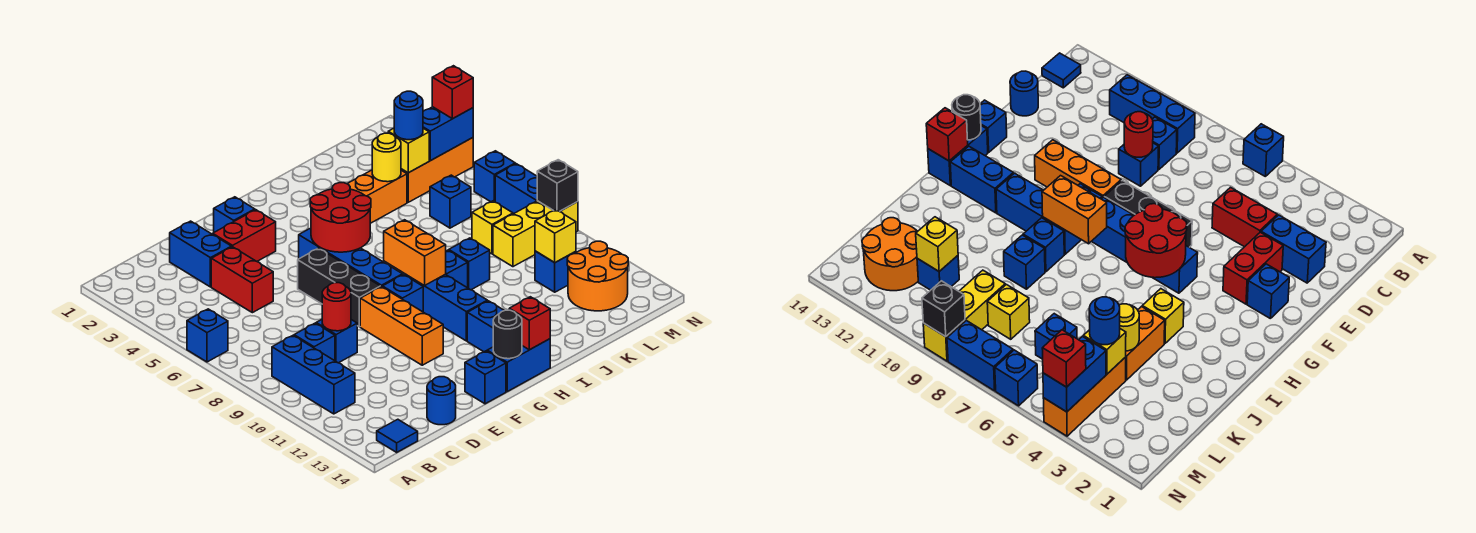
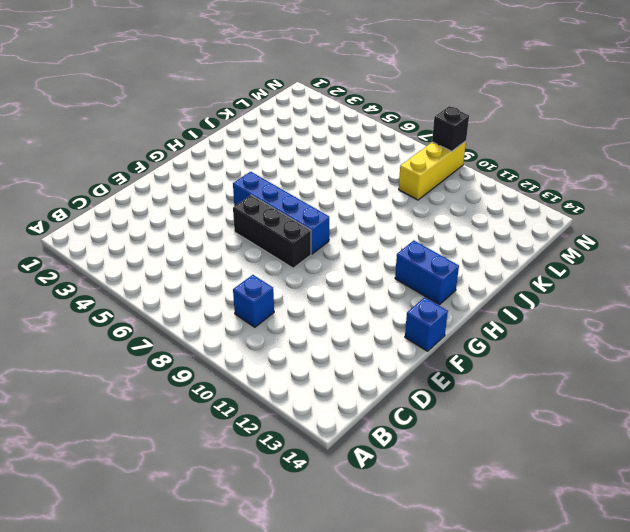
none -> blue 1x1 brick [187,309,228,362]
none -> blue 1x3 brick [272,336,355,414]
none -> blue 1x1 tile [377,419,418,452]
none -> blue 1x2 brick [170,221,232,287]

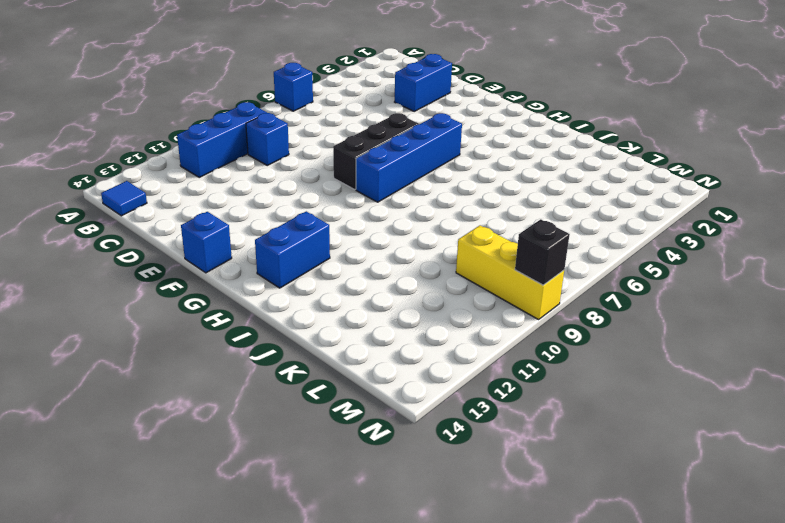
none -> red 1x2 brick [211,247,273,313]
none -> blue 1x1 brick [316,320,357,363]
none -> blue 1x1 round brick [427,377,456,425]
none -> red 1x2 brick [213,210,276,261]

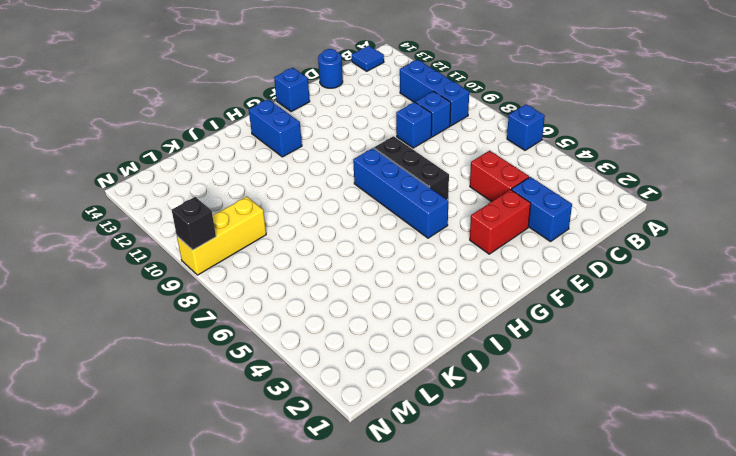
none -> blue 1x1 brick [214,197,255,232]
none -> orange 1x3 brick [360,287,443,365]
none -> blue 1x1 brick [383,275,423,312]
none -> blue 1x2 brick [487,339,550,391]

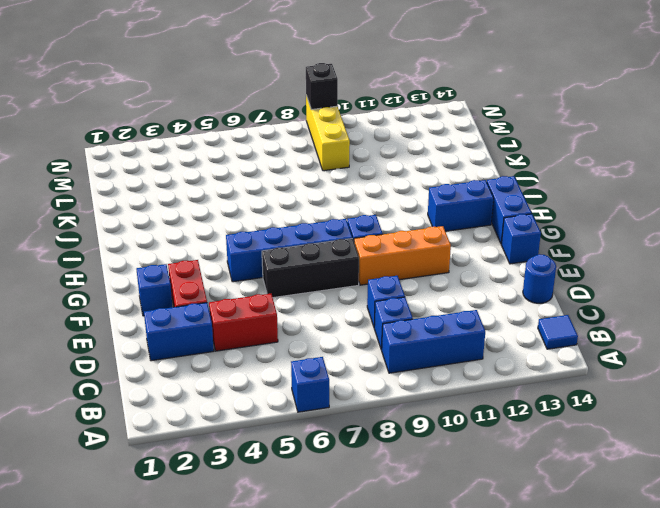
none -> blue 1x3 brick [405,274,487,341]
none -> yellow 1x1 brick [1142,289,1184,343]
none -> blue 1x1 brick [446,250,468,288]
none -> orange 1x2 brick [347,170,407,223]

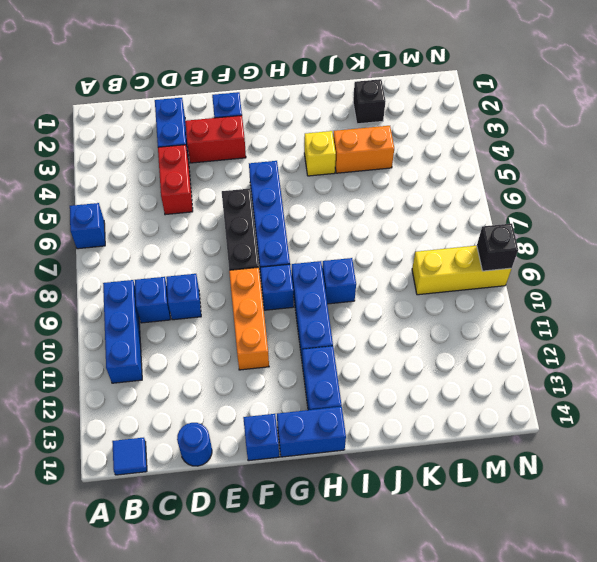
black 1x1 brick [353,79,386,124] -> none
none -> blue 1x1 brick [449,238,490,290]
none -> orange 1x3 brick [401,138,473,202]
none -> blue 1x1 brick [430,175,471,228]
none -> yellow 1x1 brick [472,201,513,254]

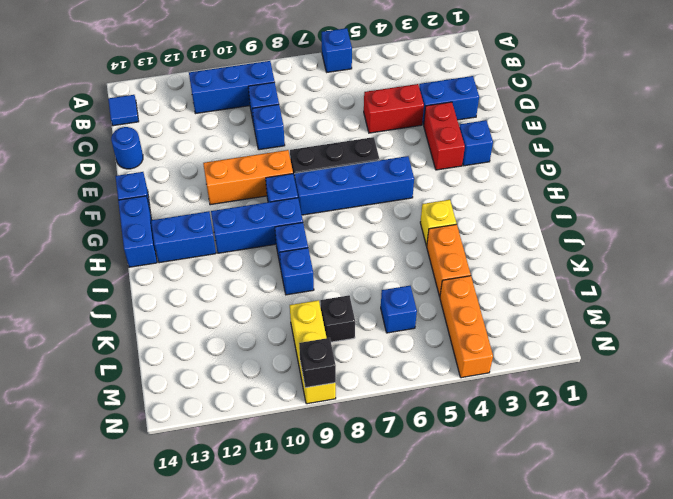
black 1x1 brick [320,295,355,342] -> yellow 1x1 brick [472,201,513,254]
none -> blue 1x1 brick [535,251,576,292]
none -> orange 2x2 round brick [567,241,628,311]
none -> blue 1x1 brick [474,151,515,202]
none -> blue 1x2 brick [495,164,537,214]

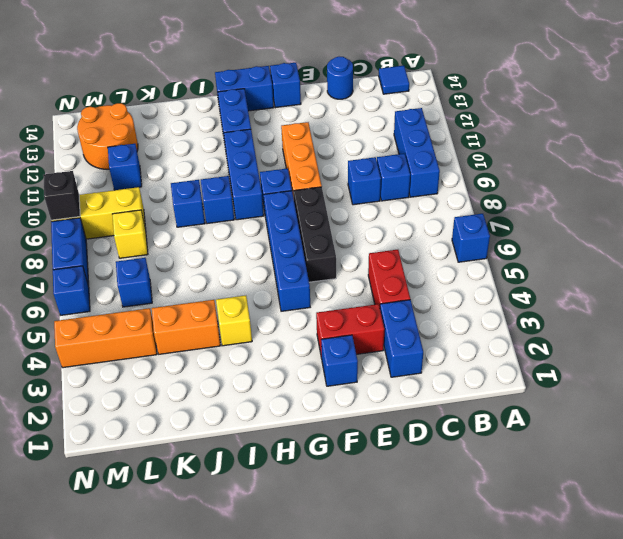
none -> red 1x1 round brick [322,283,351,331]
none -> red 2x2 round brick [310,183,371,252]
none -> black 1x1 round brick [493,310,522,359]
none -> orange 1x2 brick [384,220,446,286]

